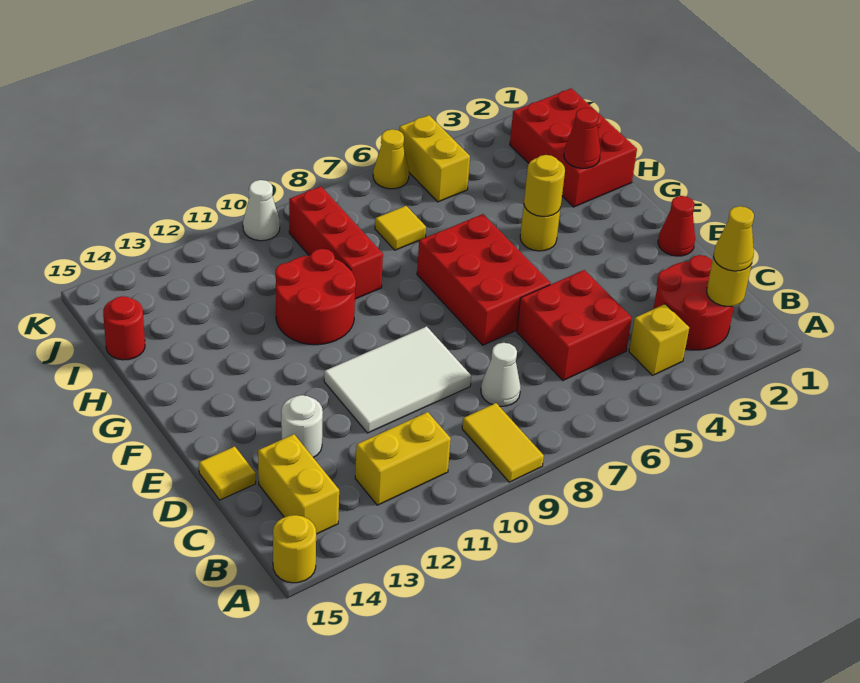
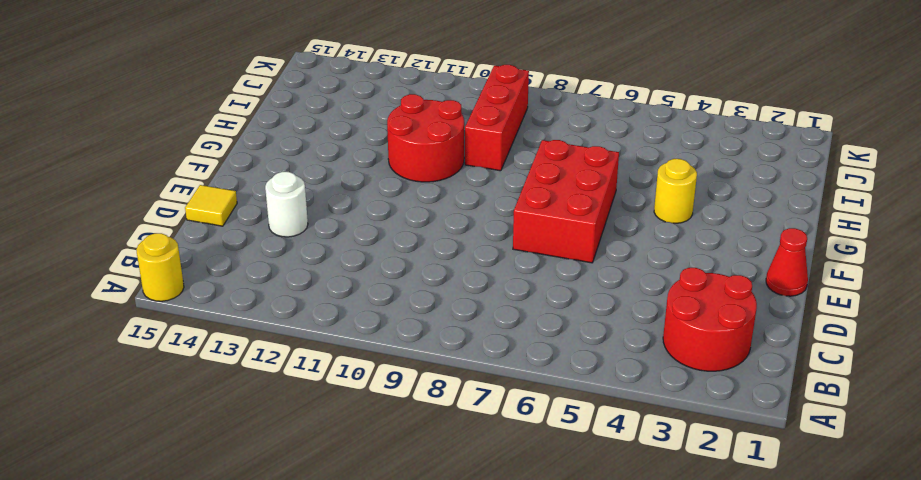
none -> yellow 1x2 tile [462,403,544,482]
none -> yellow 1x1 brick [629,304,689,375]
none -> yellow 1x2 brick [355,412,451,505]

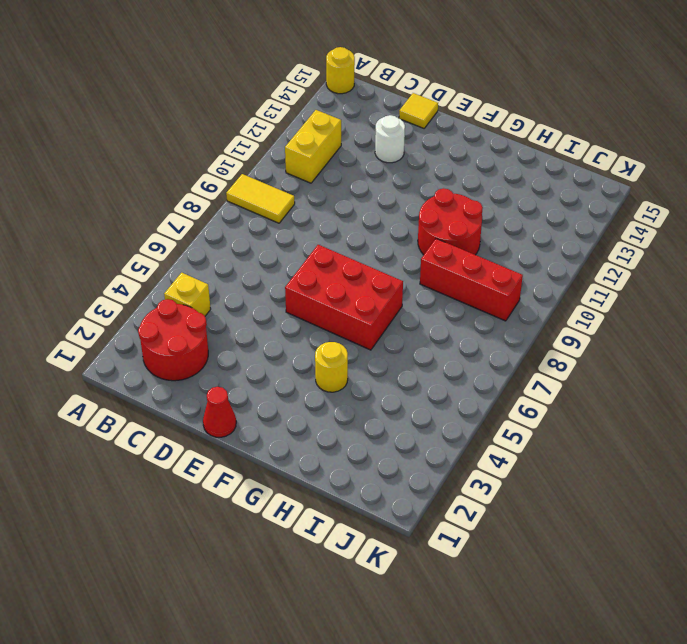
none -> yellow 1x2 brick [258,434,339,534]
none -> red 2x2 brick [517,270,632,380]
none -> white 1x1 cone [481,343,521,406]

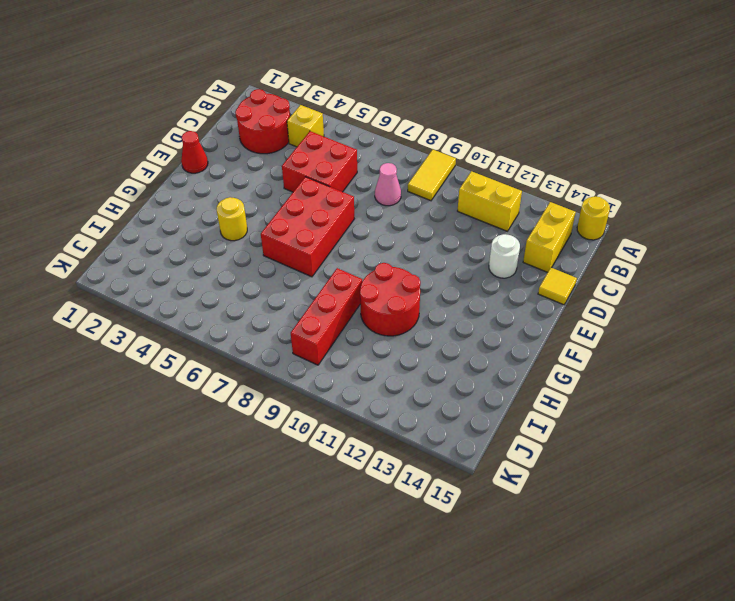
pink 1x1 cone [375,163,401,206] -> white 1x1 cone [481,343,521,406]
none -> white 2x3 tile [324,326,471,433]
none -> red 2x3 brick [510,88,637,207]
none -> yellow 1x1 tile [375,206,426,250]

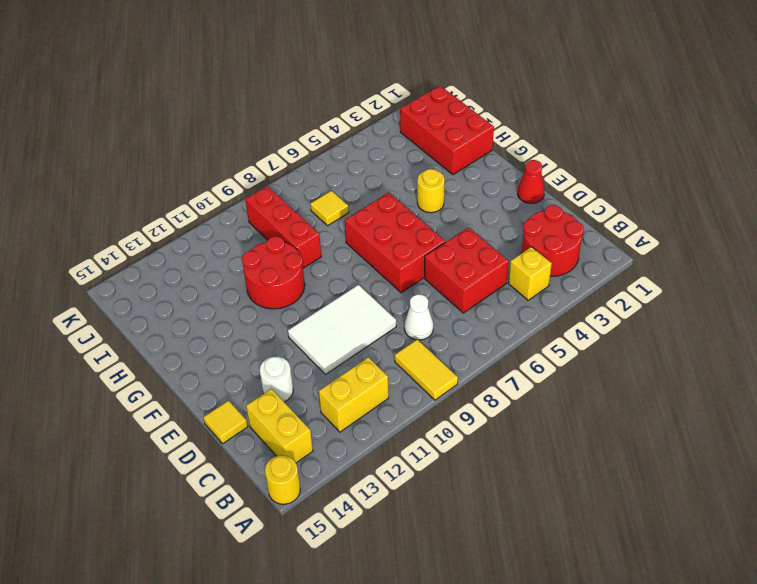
none -> red 1x1 round brick [103,296,145,360]
none -> yellow 1x2 brick [399,115,470,202]
none -> yellow 1x1 cone [373,129,409,189]

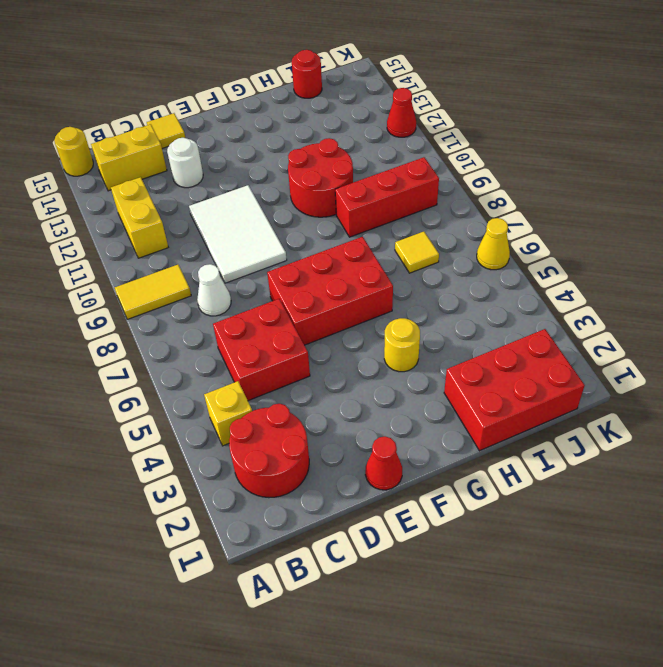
red 1x1 cone [387,88,416,137] -> red 1x1 cone moved to [564,108,601,168]
none -> yellow 1x2 brick [399,115,470,202]
none -> white 1x1 cone [243,180,280,241]
none -> yellow 1x1 round brick [707,257,752,306]

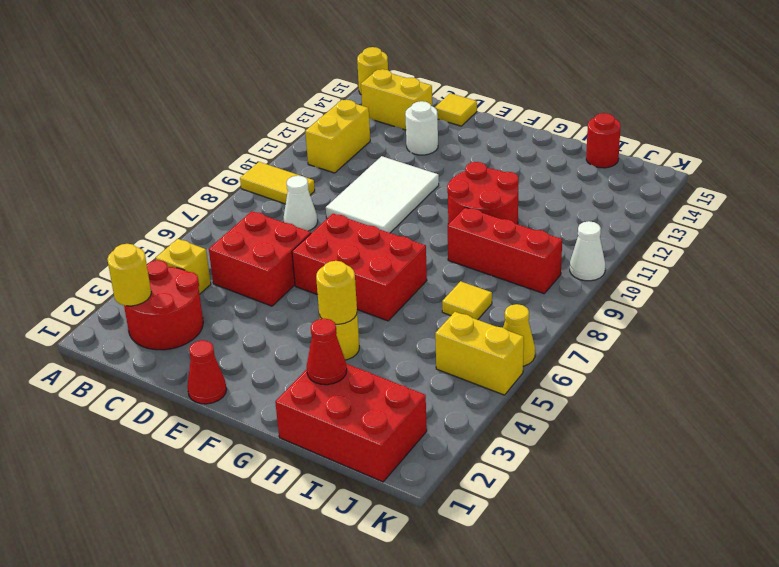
none -> yellow 1x1 cone [713,206,754,271]

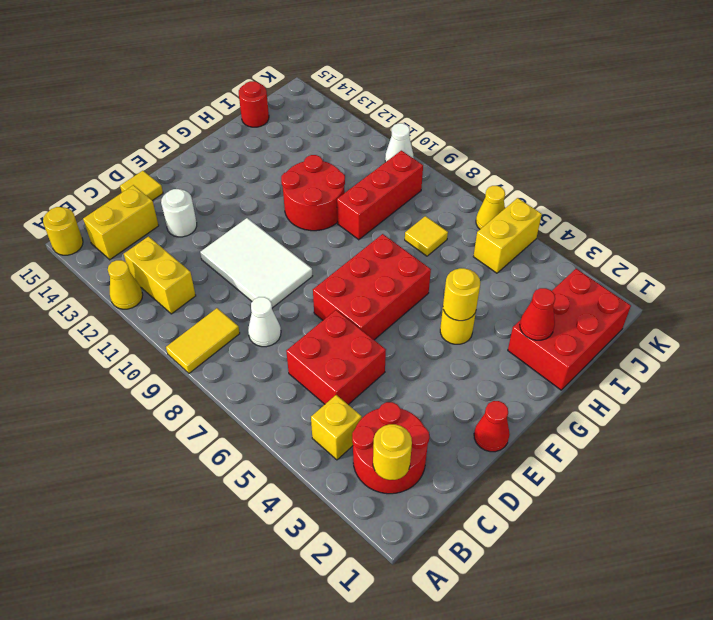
yellow 1x1 cone [108,260,143,309] -> yellow 1x1 cone moved to [713,206,754,271]

